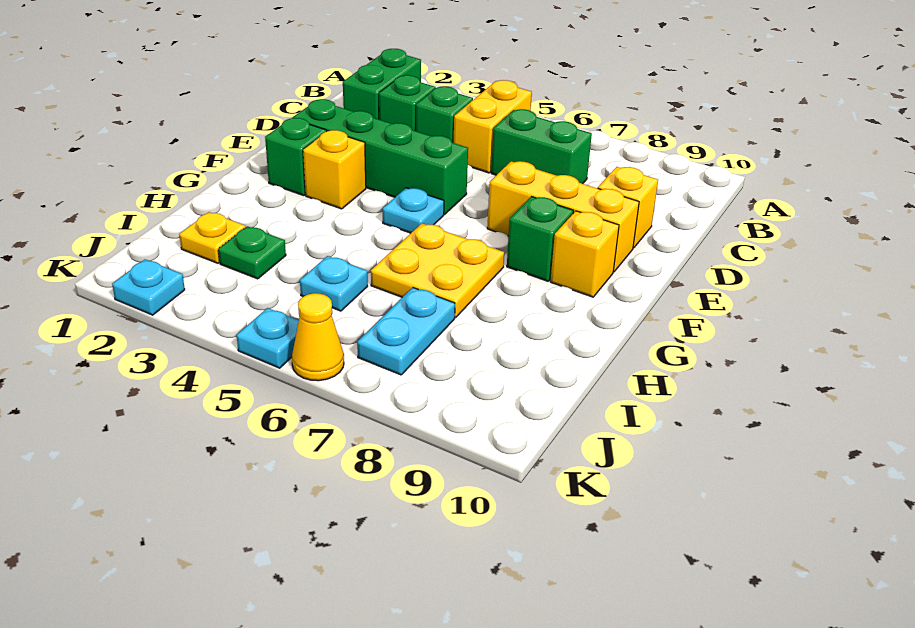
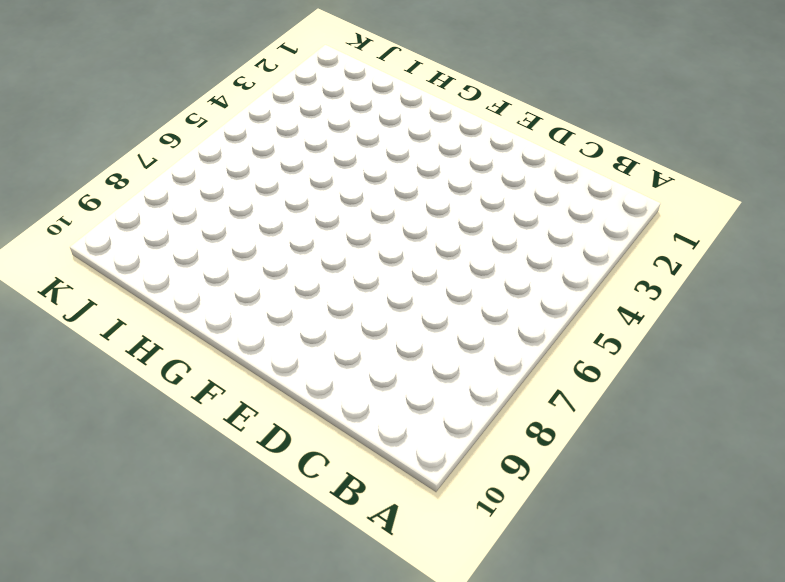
none -> green 1x2 brick [343,49,421,119]
none -> yellow 1x2 brick [454,80,532,173]
none -> green 1x1 brick [379,75,436,131]

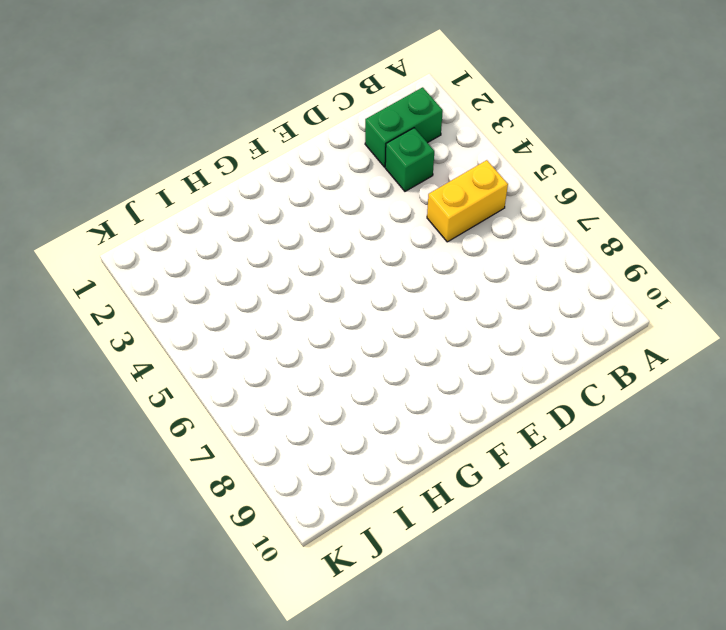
none -> green 1x1 brick [416,86,473,143]
none -> green 1x2 brick [491,109,592,184]
none -> yellow 1x1 brick [598,167,658,248]

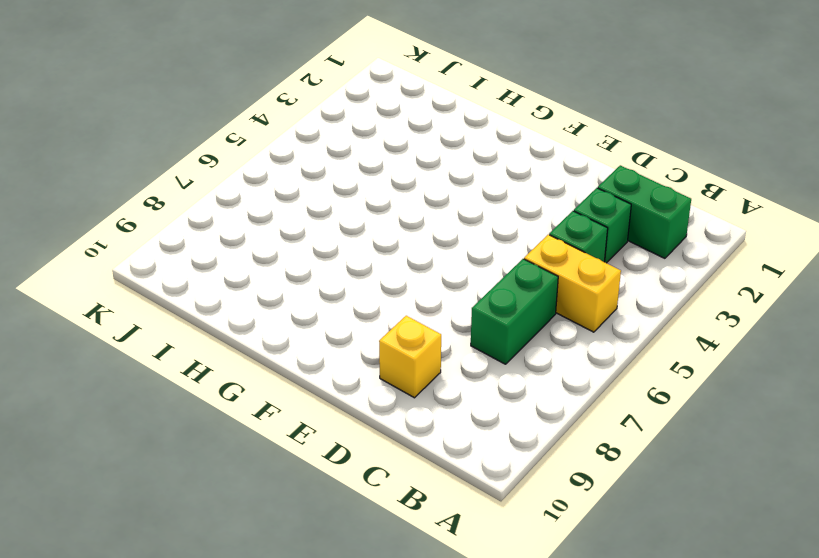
none -> green 1x4 brick [293,99,468,214]
none -> yellow 1x3 brick [487,161,639,272]
none -> green 1x1 brick [265,118,327,196]

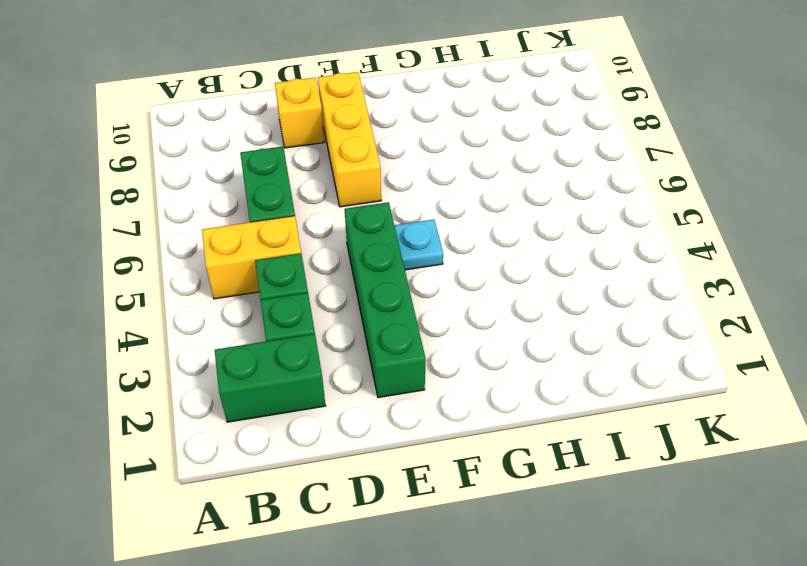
none -> green 1x1 brick [265,118,327,196]
none -> yellow 1x1 brick [303,130,366,209]
none -> green 1x1 brick [507,197,574,281]

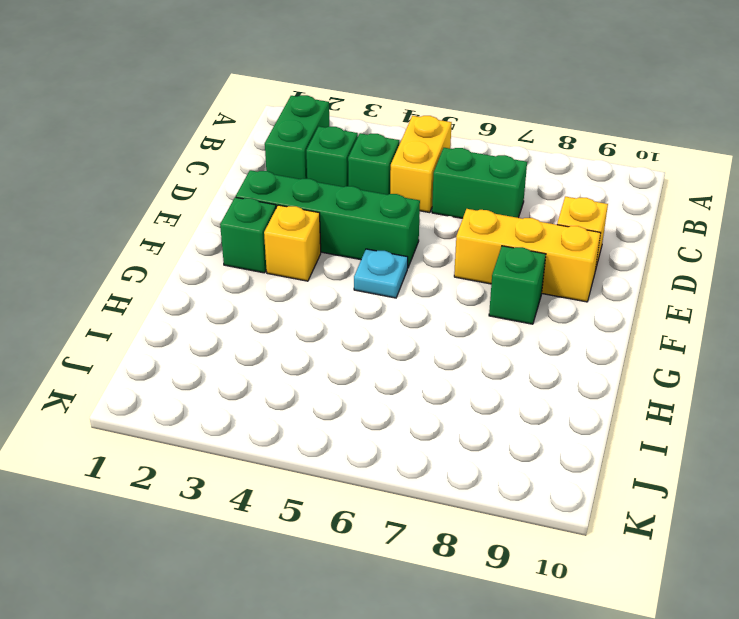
none -> yellow 1x1 brick [551,211,619,297]
none -> yellow 2x2 plate [371,224,504,318]
none -> yellow 1x1 plate [179,212,246,263]

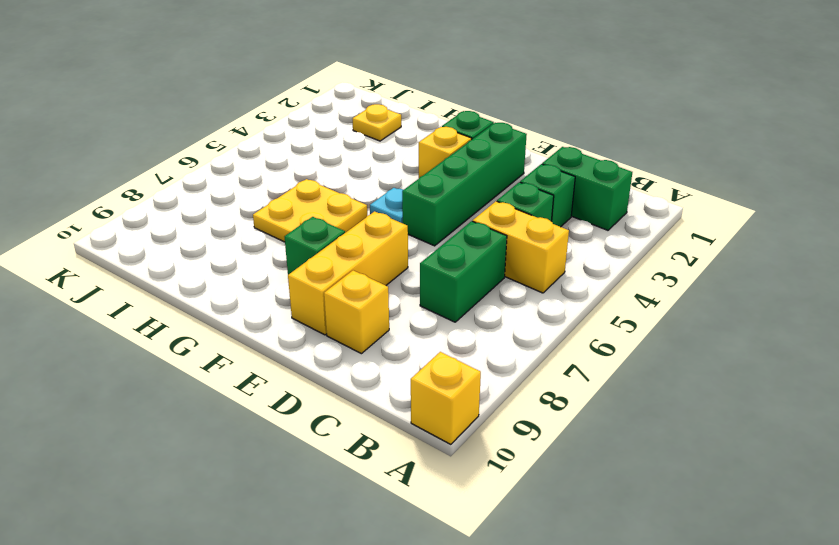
yellow 1x1 brick [411,352,481,444] -> yellow 1x1 brick moved to [551,211,619,297]
none -> green 1x1 plate [218,226,286,279]
none -> cyan 1x1 plate [300,256,368,311]
none -> cyan 1x2 plate [357,288,455,375]

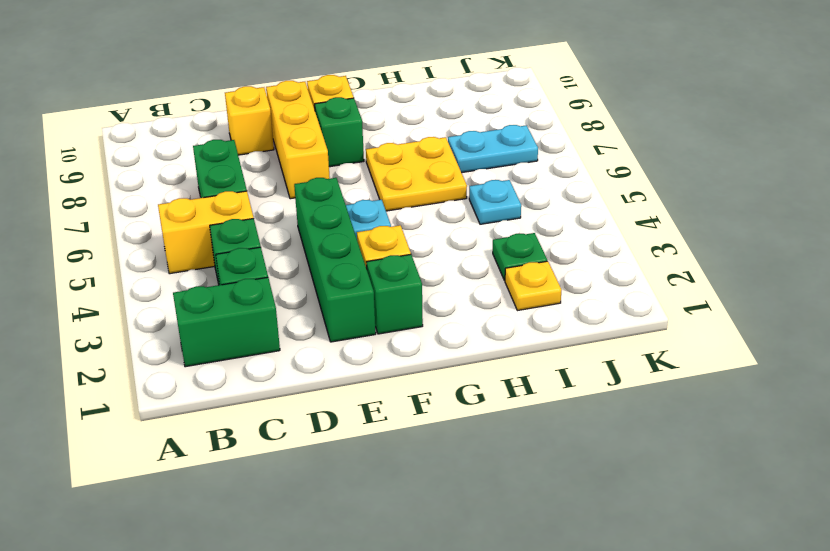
none -> cyan 1x1 plate [112,259,185,315]
none -> cyan 1x1 plate [237,308,299,368]
none -> yellow 1x1 cone [292,293,344,381]

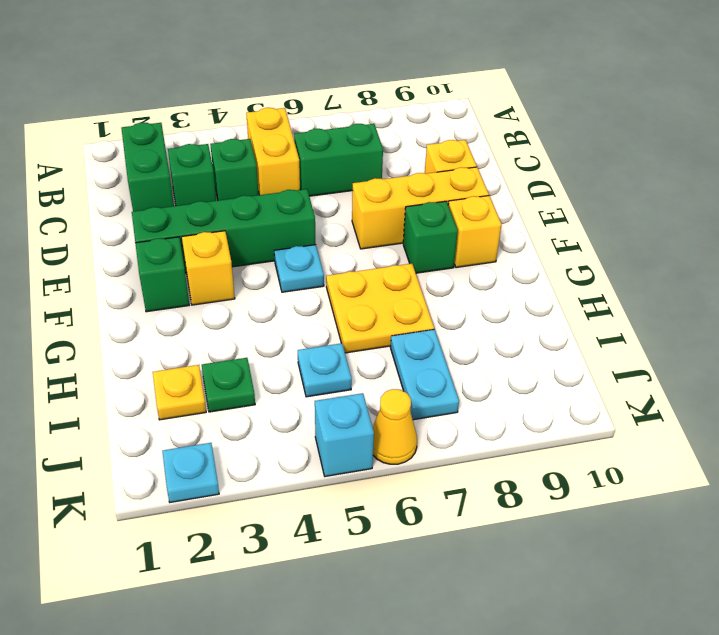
cyan 1x1 brick [315,393,374,476] -> cyan 1x1 plate [237,308,299,368]

